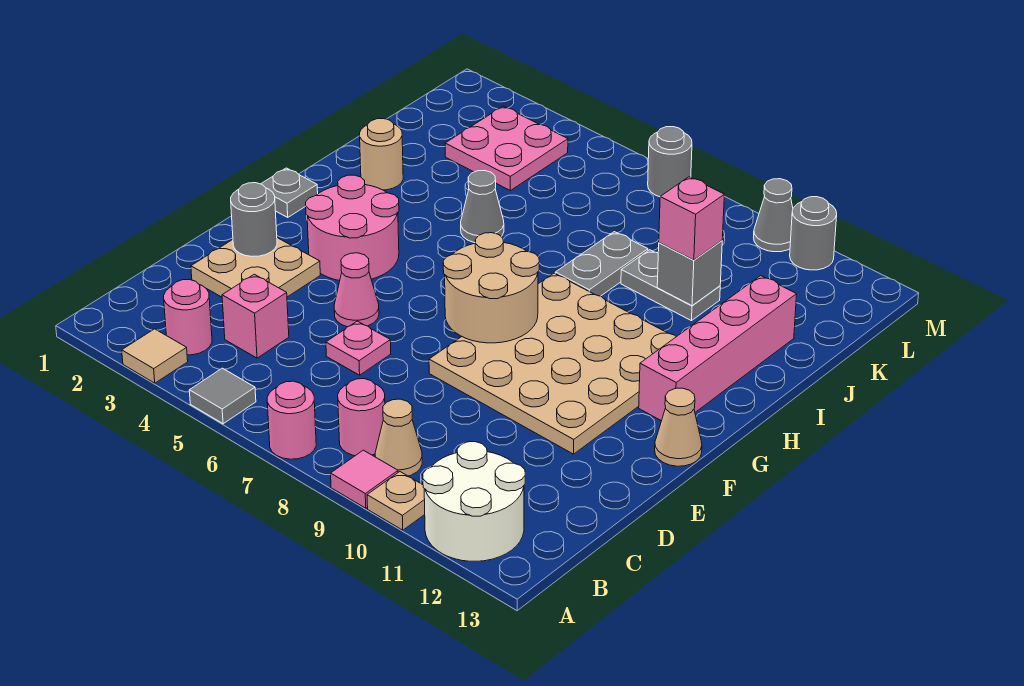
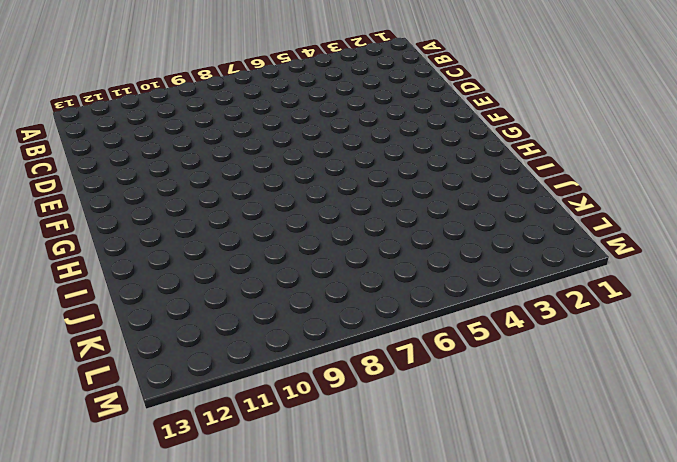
none -> tan 1x1 tile [122,329,188,383]
none -> grey 1x1 tile [189,368,256,424]
none -> pink 1x1 round brick [267,381,316,459]
none -> pink 1x1 tile [331,450,398,508]

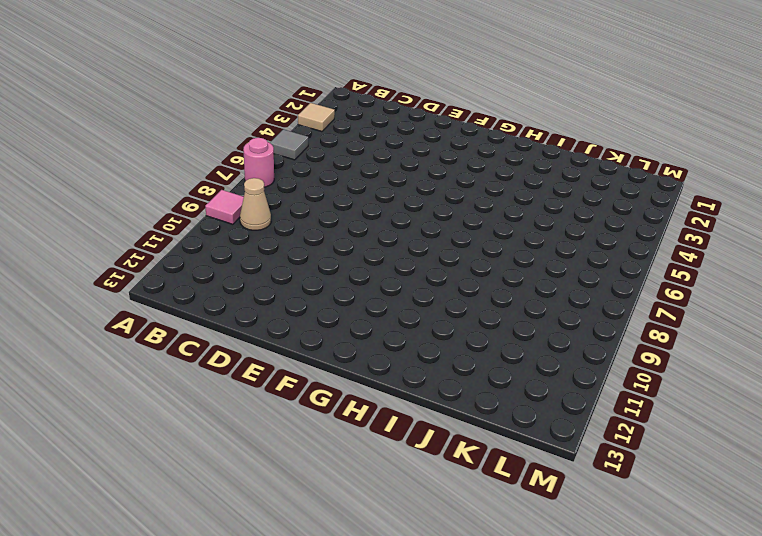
none -> tan 1x1 plate [367,472,425,530]
none -> white 2x2 round brick [423,442,525,561]
none -> pink 1x1 round brick [164,280,212,355]
none -> pink 1x1 round brick [338,379,385,456]

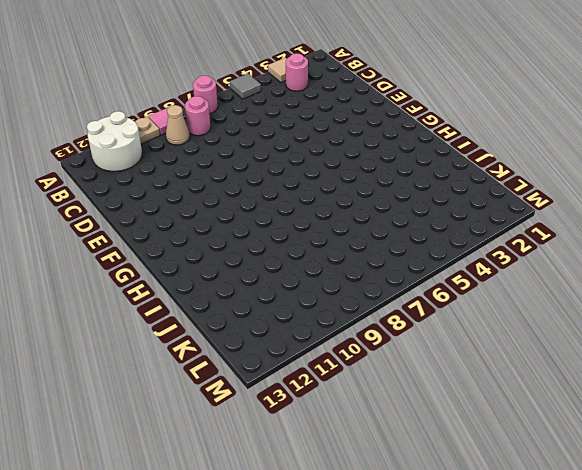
none -> pink 1x1 brick [222,274,289,358]
none -> tan 2x2 plate [191,238,320,297]
none -> pink 1x1 plate [326,321,391,375]
none -> pink 1x1 cone [334,253,379,327]

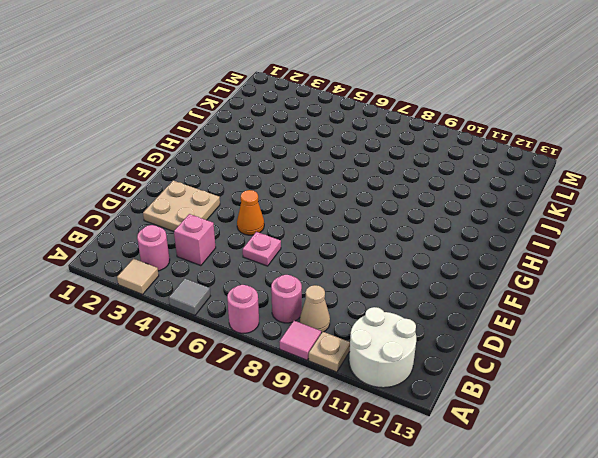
orange 1x1 cone [237,190,264,235] -> pink 1x1 cone [334,253,379,327]
none -> tan 4x4 plate [429,273,676,454]
none -> pink 2x2 round brick [306,175,399,281]
none -> tan 1x1 cone [655,388,702,466]
none -> grey 1x1 plate [261,168,318,217]

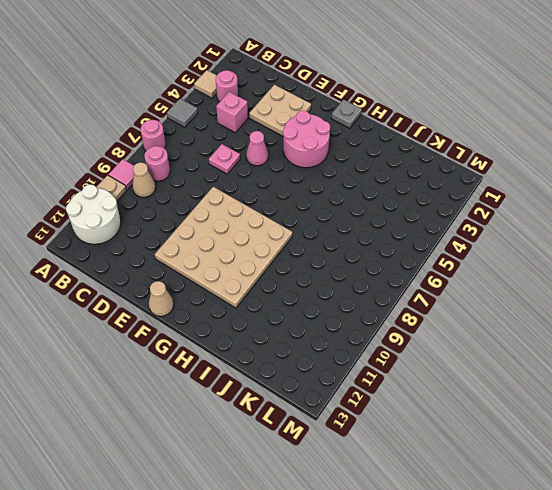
none -> pink 1x4 brick [639,276,797,421]
none -> tan 1x1 round brick [360,119,403,190]
none -> grey 1x1 cone [461,170,504,243]
none -> grey 1x2 plate [555,232,648,296]

